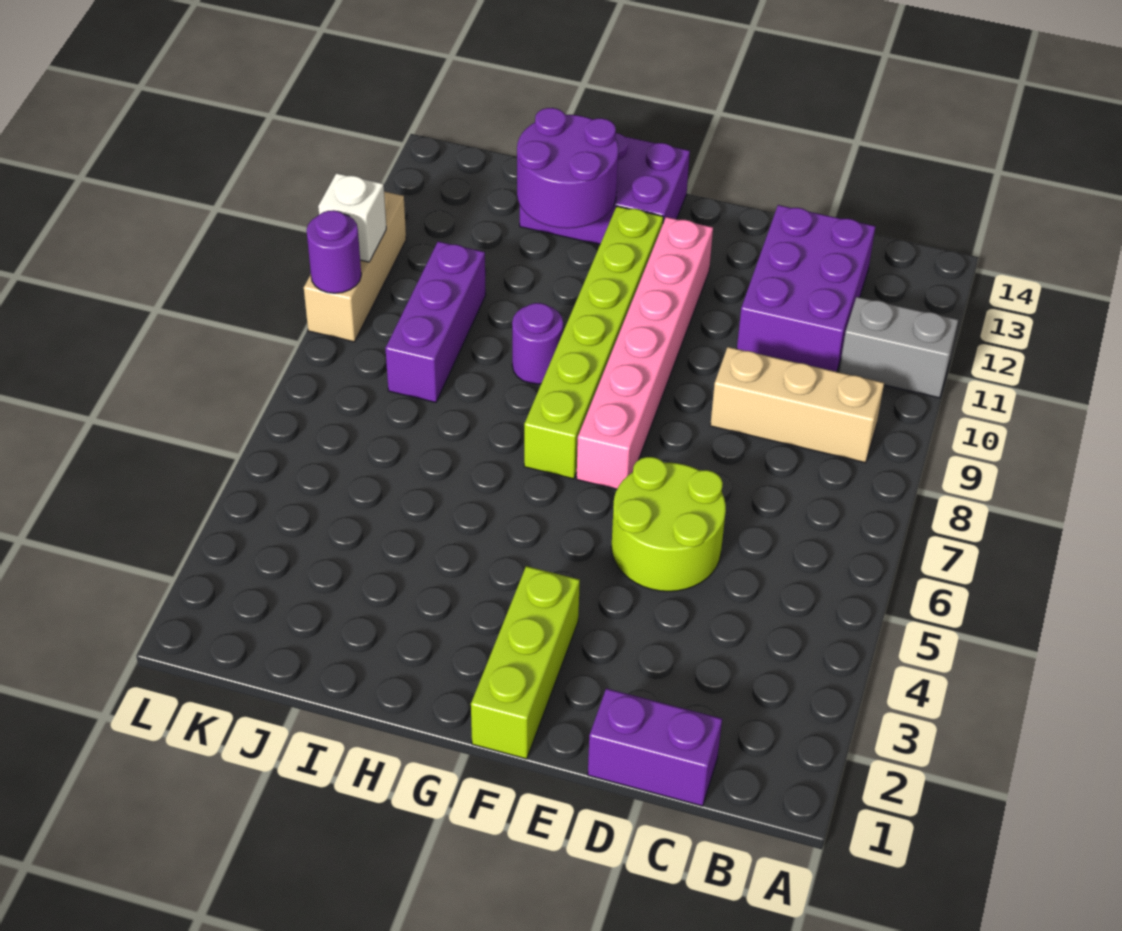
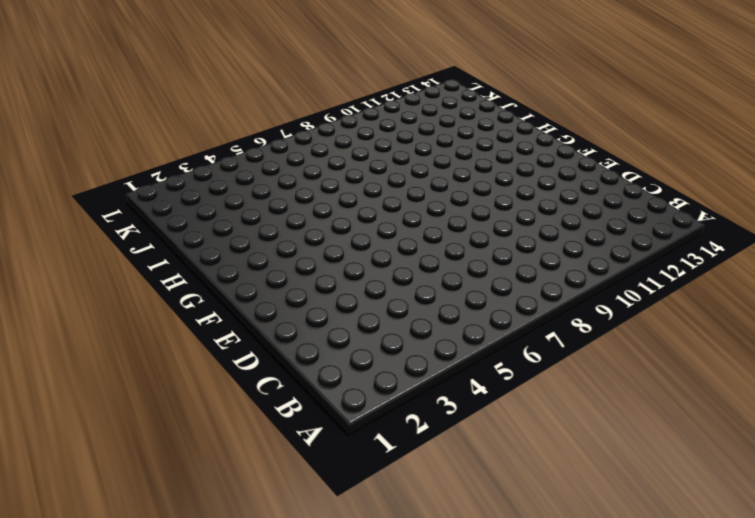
none -> grey 1x2 brick [839,297,958,398]
none -> tan 1x3 brick [710,347,884,463]
none -> purple 1x2 brick [588,688,722,806]

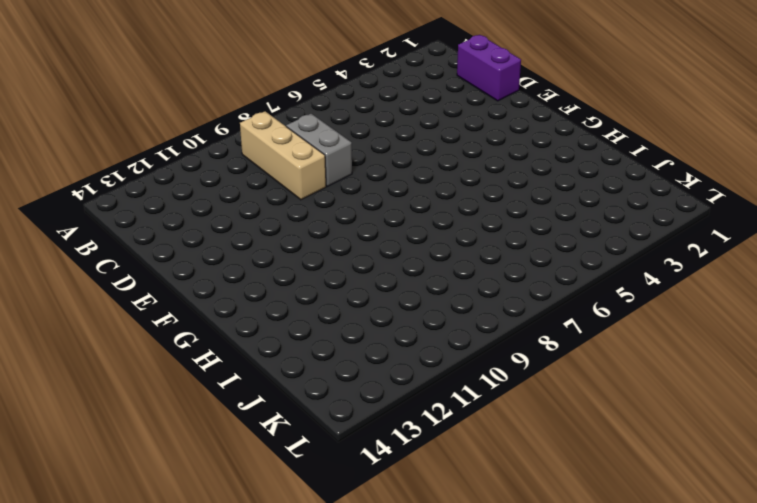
grey 1x2 brick [286,114,352,186] -> grey 1x2 brick moved to [839,297,958,398]
none -> purple 2x3 brick [737,205,876,372]
none -> lime 2x2 round brick [611,457,726,591]
none -> lime 1x3 brick [471,566,580,759]

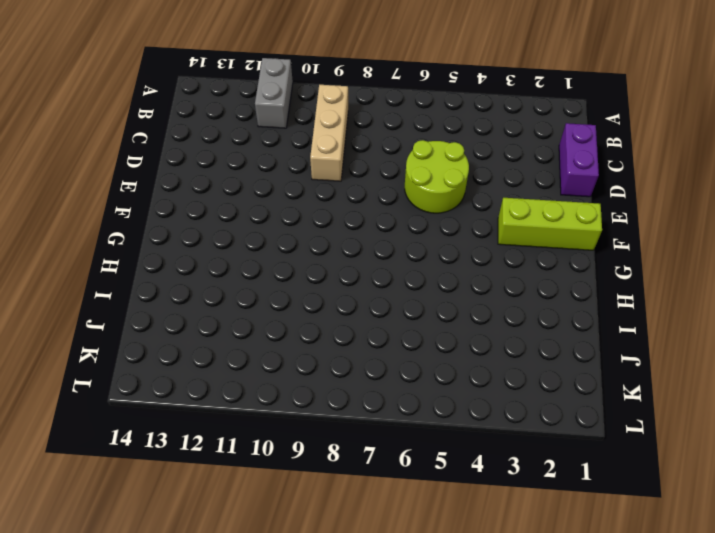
none -> purple 2x3 brick [737,205,876,372]
none -> pink 1x6 brick [577,217,713,489]
none -> lime 1x6 brick [524,206,663,479]

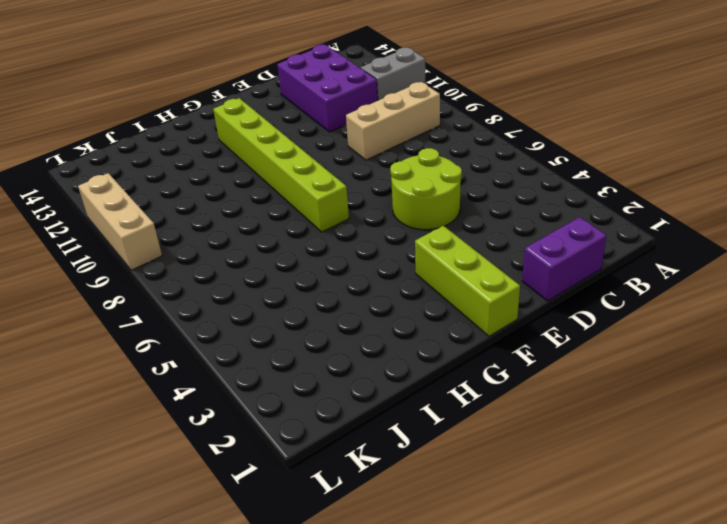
none -> pink 1x6 brick [577,217,713,489]
none -> purple 2x3 brick [520,133,690,245]
none -> purple 1x1 round brick [512,303,563,384]

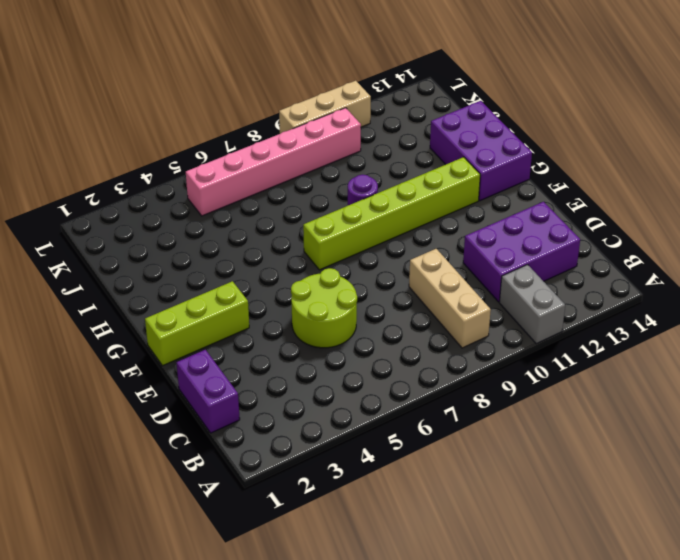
pink 1x6 brick [186,108,361,216] -> pink 1x6 brick moved to [577,217,713,489]
none -> purple 1x3 brick [385,241,486,403]
none -> purple 2x2 round brick [517,108,618,228]
none -> purple 1x1 round brick [307,210,361,293]

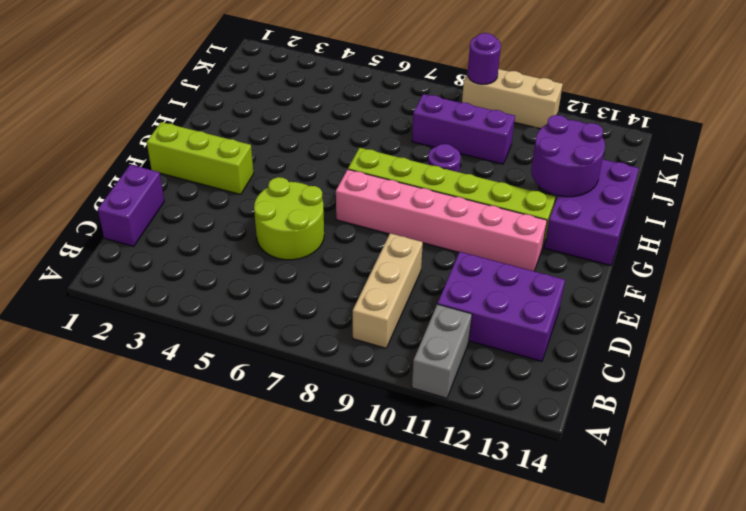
none -> white 1x1 brick [318,173,386,262]

